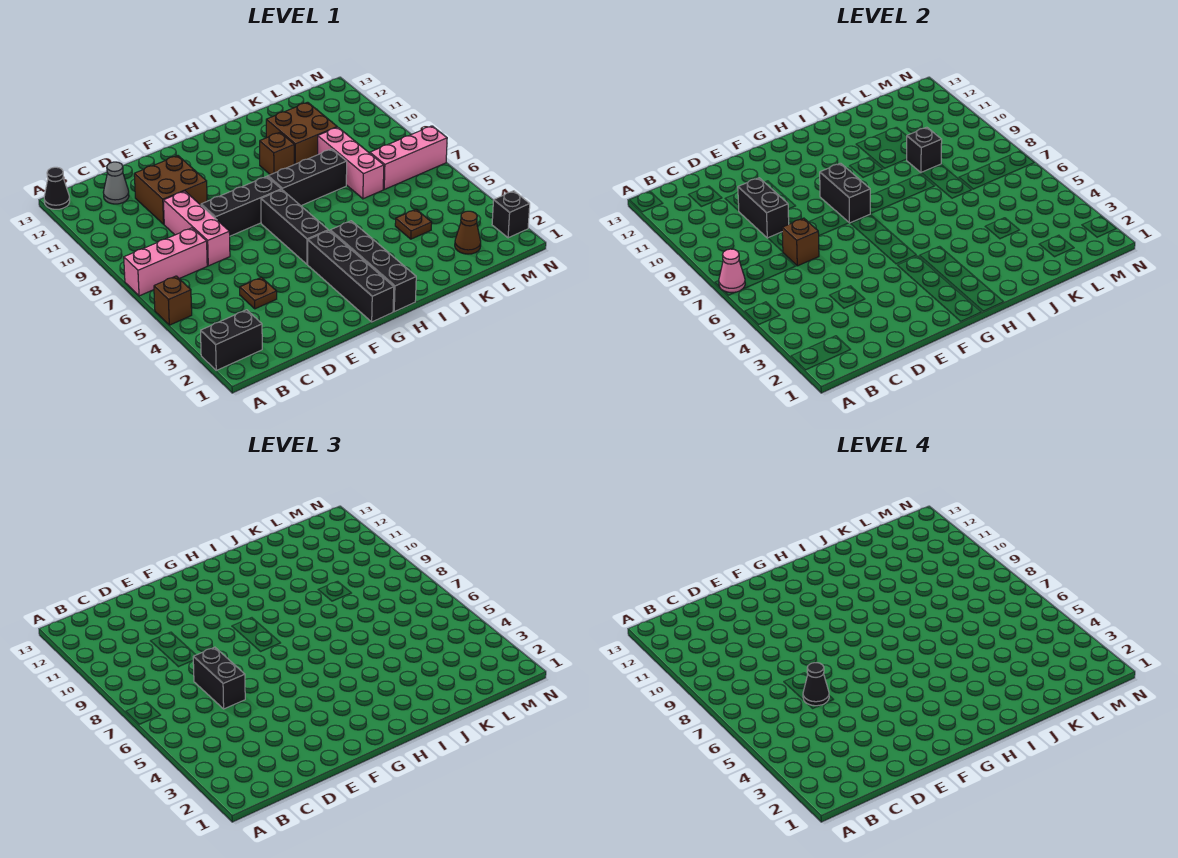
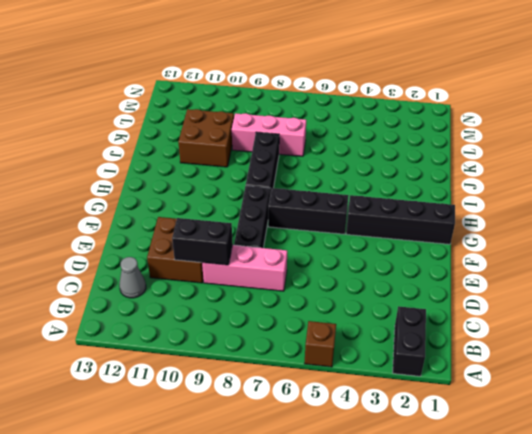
none -> pink 1x3 brick [124,228,207,296]
none -> black 1x1 cone [44,167,70,209]
none -> brown 1x1 plate [240,277,277,309]

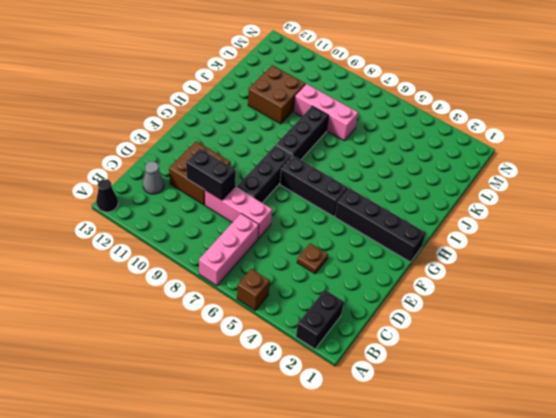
none -> black 1x4 brick [330,221,416,312]
none -> brown 1x1 brick [260,132,294,175]
none -> brown 1x1 plate [395,209,432,239]

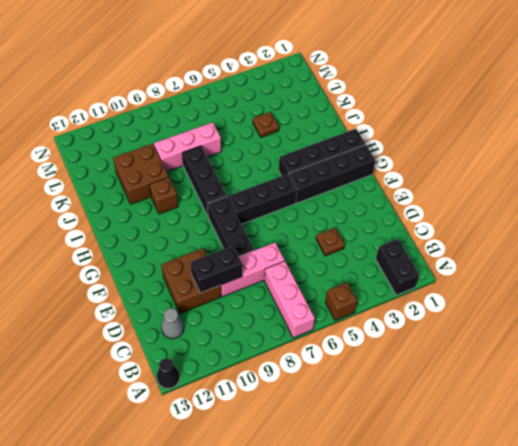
none -> brown 1x1 cone [455,211,481,254]
none -> pink 1x3 brick [370,126,447,189]
none -> black 1x1 brick [492,191,530,238]

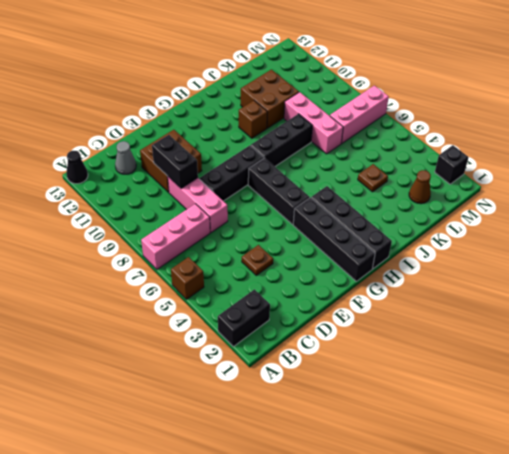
none -> pink 1x1 cone [719,249,745,293]
none -> brown 1x1 brick [782,218,819,266]
none -> black 1x2 brick [820,163,870,223]

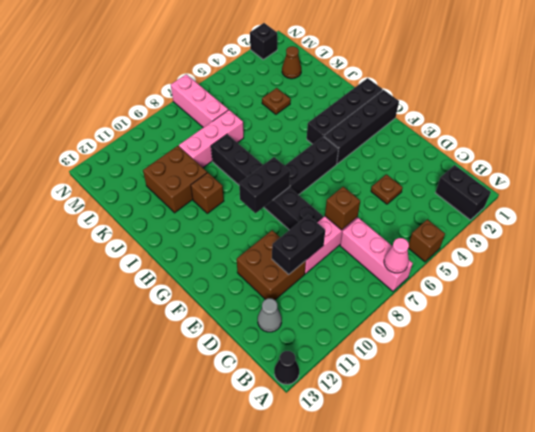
none -> black 1x1 brick [907,127,942,173]
none -> black 1x2 brick [193,647,245,709]
none -> black 1x1 cone [803,663,829,706]

